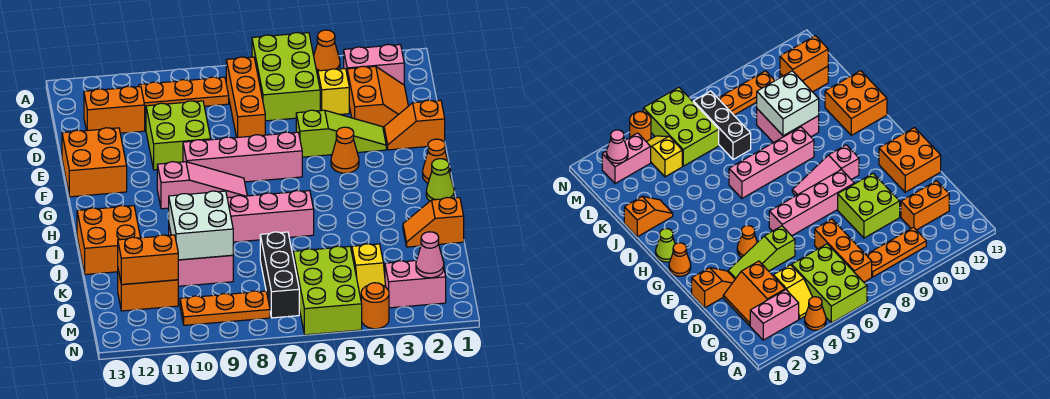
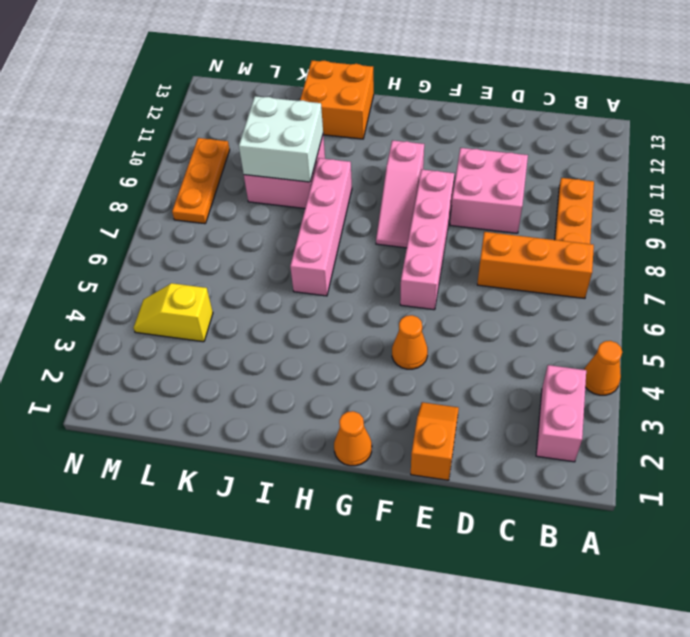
pink 2x2 brick [450,148,528,233] -> lime 2x2 brick [146,101,211,170]
none -> lime 2x3 brick [252,33,320,121]
none -> yellow 1x2 slope [317,69,349,114]
none -> orange 2x2 slope [347,66,408,131]
none -> orange 1x2 brick [84,86,145,133]

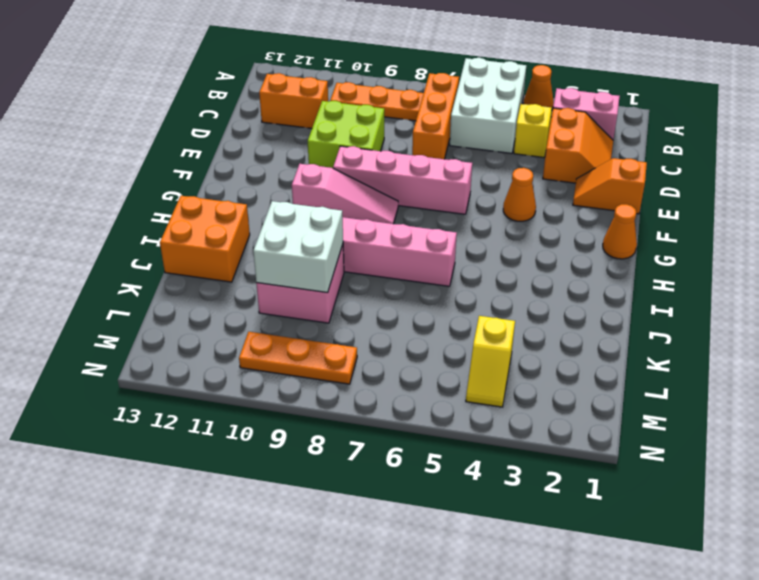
white 2x3 brick [450,58,526,153] -> lime 2x3 brick [252,33,320,121]
none -> lime 1x3 slope [296,110,386,157]
none -> orange 2x2 brick [62,128,127,197]
none -> lime 1x1 cone [426,159,454,201]
none -> orange 1x2 slope [403,198,464,247]

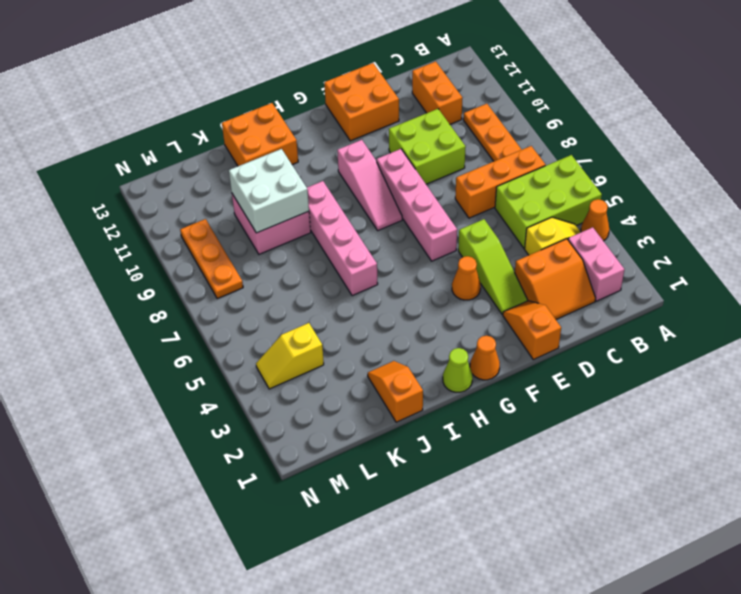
none -> black 1x3 brick [260,232,299,318]
none -> lime 2x3 brick [293,246,362,335]
none -> orange 1x2 brick [118,270,178,311]
none -> pink 1x2 brick [385,261,446,308]

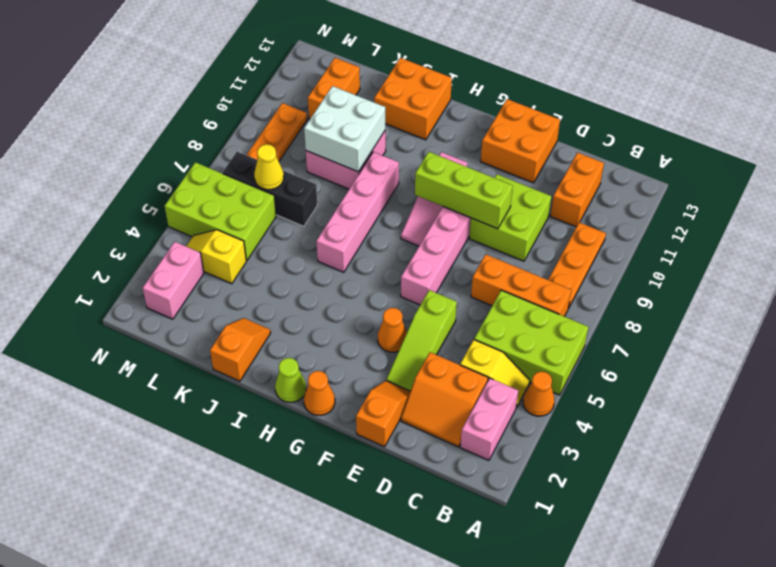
lime 1x3 brick [415,152,513,229] -> none
yellow 1x1 cone [254,144,284,190] -> none
none -> orange 1x1 round brick [361,283,389,329]
none -> orange 1x2 brick [118,235,178,285]
none -> pink 1x1 cone [416,232,444,278]

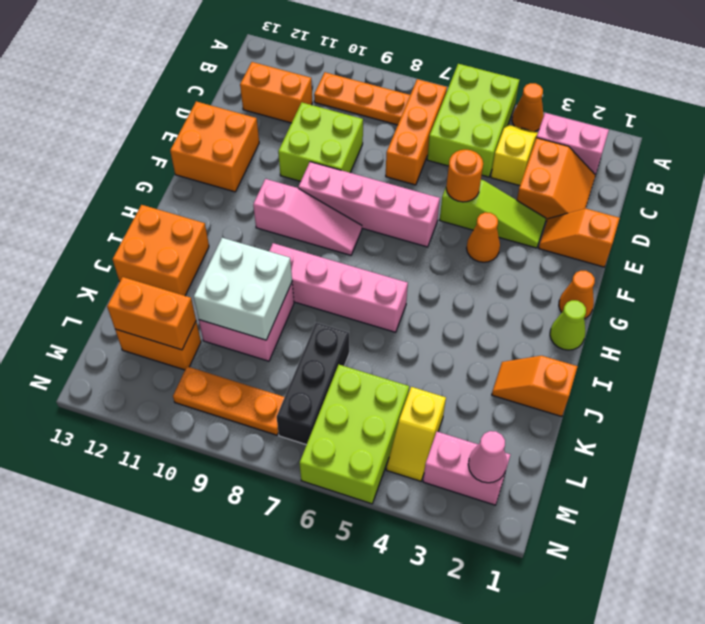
orange 1x1 round brick [446,149,483,202] -> orange 1x1 round brick moved to [361,283,389,329]

